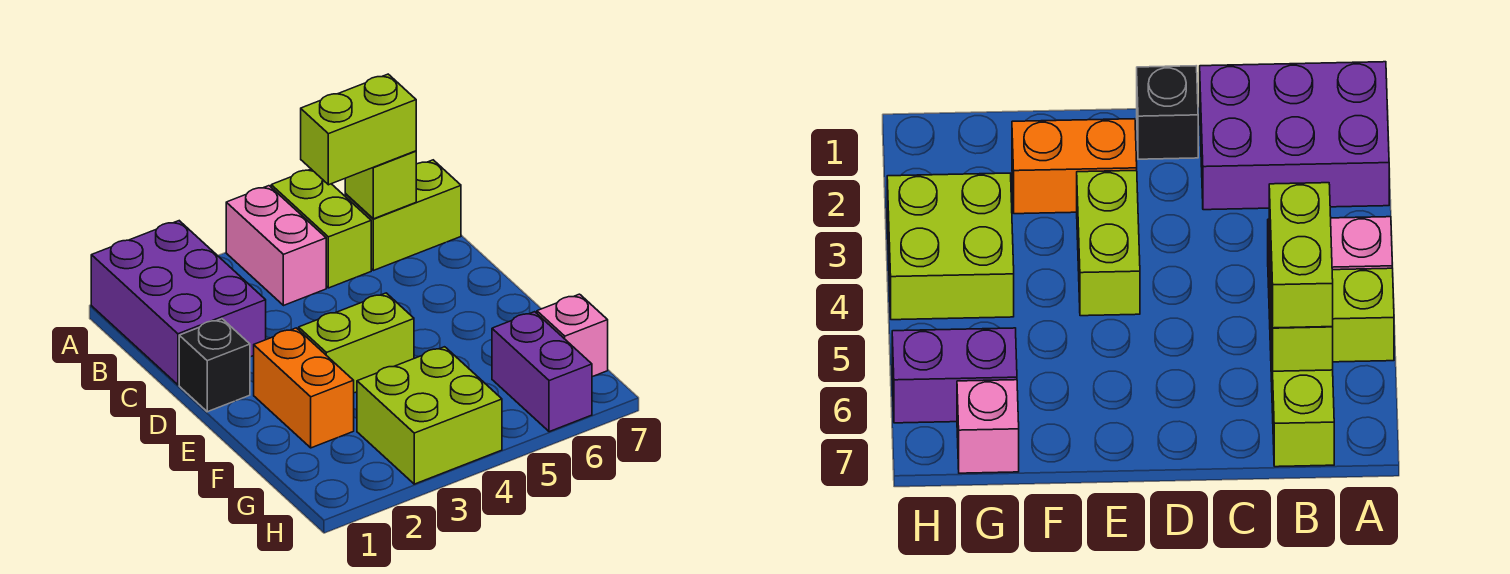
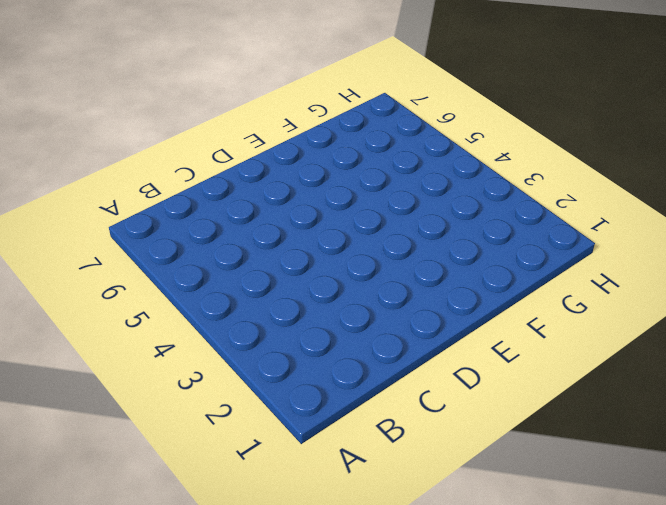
none -> purple 2x3 brick [91,221,266,385]
none -> pink 1x2 brick [226,186,326,306]
none -> lime 1x2 brick [271,169,371,288]

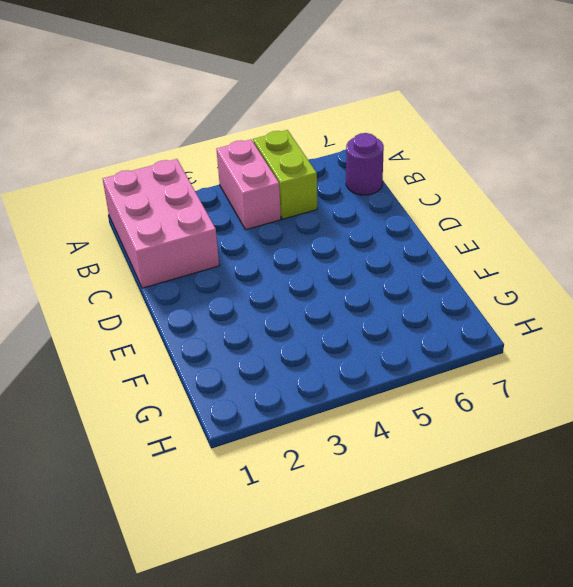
pink 2x3 brick [103,159,219,288] -> purple 2x3 brick [91,221,266,385]
purple 1x1 round brick [346,133,384,195] -> lime 1x2 brick [345,160,461,270]
none -> black 1x1 brick [179,319,250,412]
none -> orange 1x2 brick [254,328,354,448]
none -> lime 1x2 brick [299,293,414,393]

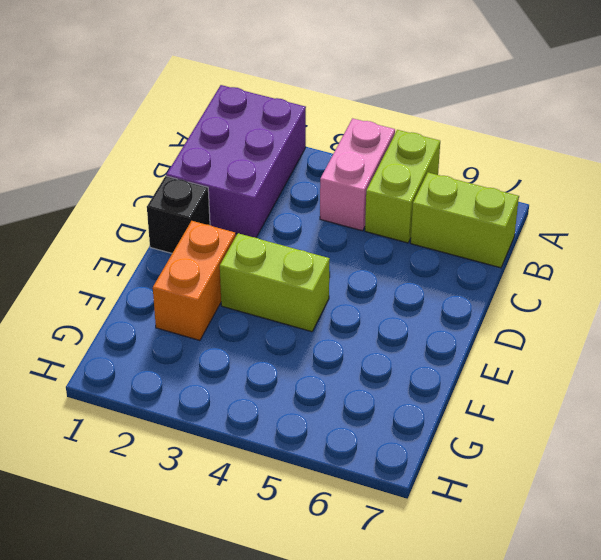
none -> lime 2x2 brick [357,347,502,484]
none -> purple 1x2 brick [492,312,592,432]
none -> pink 1x1 brick [537,294,608,377]

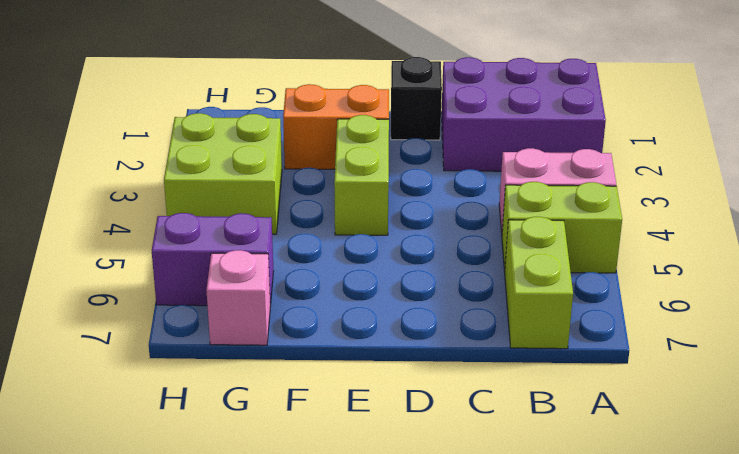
none -> lime 1x1 brick [345,151,416,219]
none -> lime 1x2 brick [301,74,416,185]

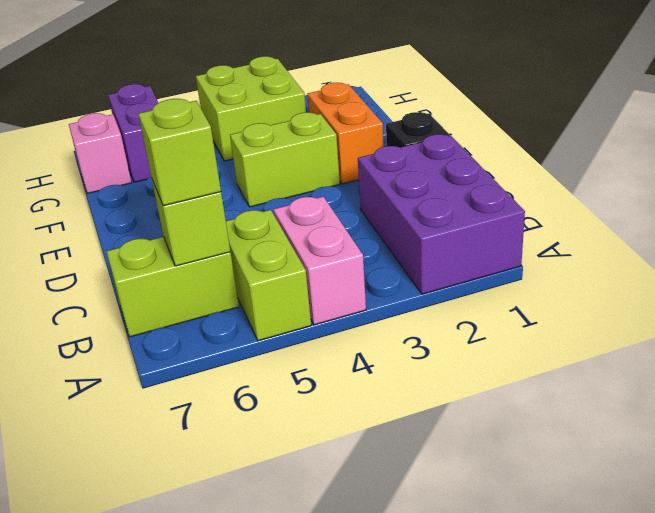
lime 1x1 brick [138,99,221,206] -> lime 1x2 brick [301,74,416,185]

